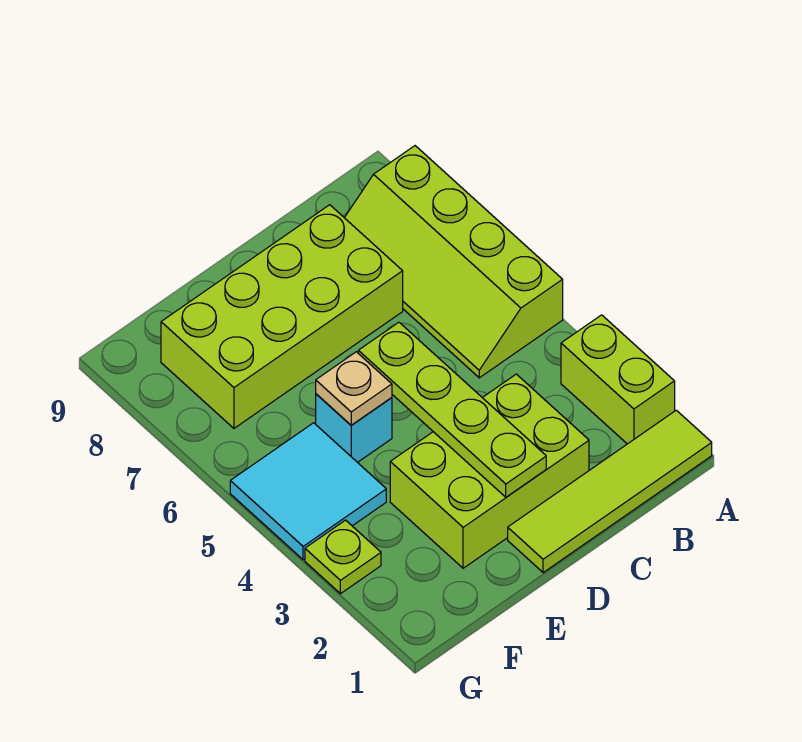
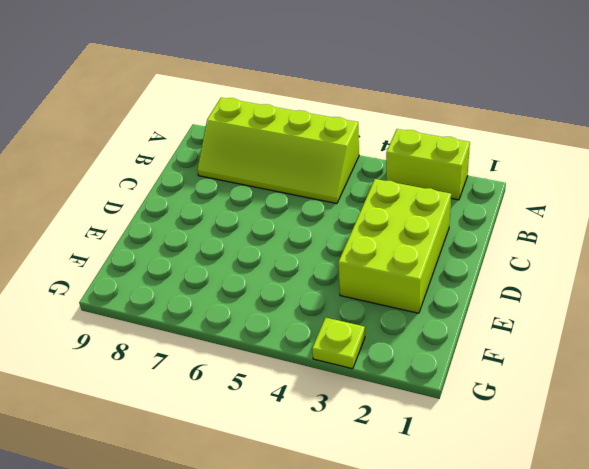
none -> lime 1x4 tile [508,410,712,573]
none -> lime 2x4 brick [161,205,403,428]

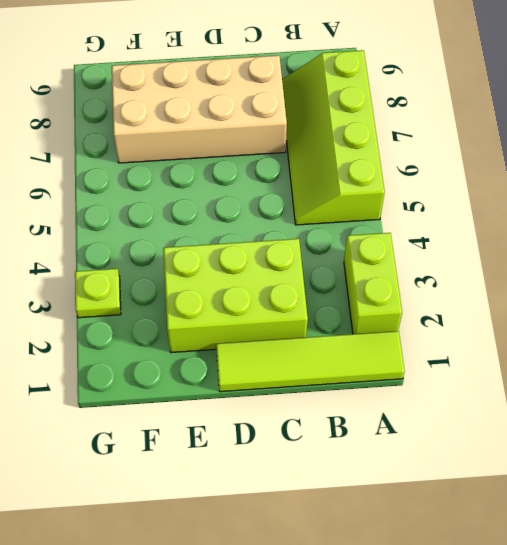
tan 2x4 brick [112,55,287,163] -> lime 2x4 brick [161,205,403,428]
none -> cyan 1x1 brick [316,394,392,462]
none -> cyan 2x2 tile [230,423,386,560]

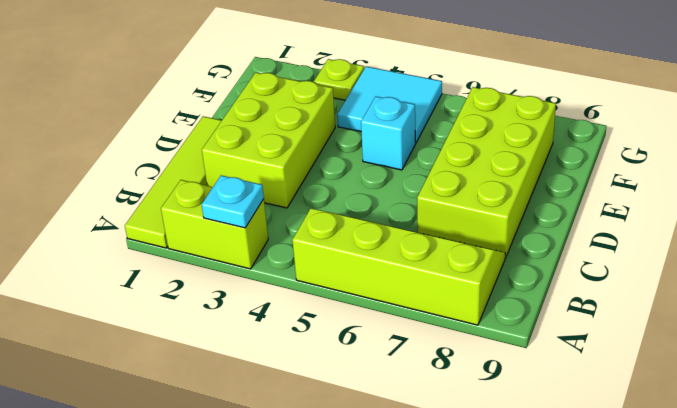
cyan 1x1 plate [202,175,264,228] -> none
none -> lime 1x4 plate [358,322,546,497]
none -> tan 1x1 plate [316,352,392,425]

